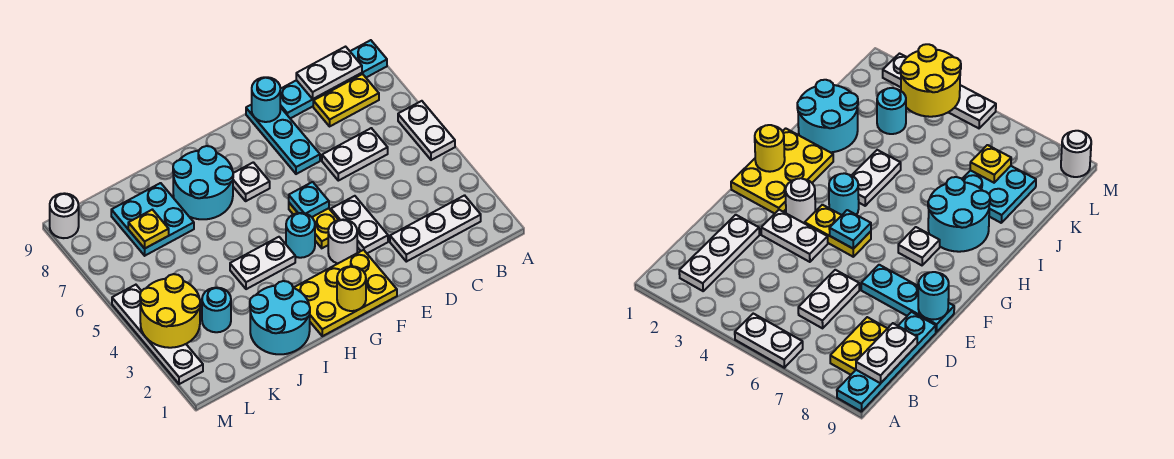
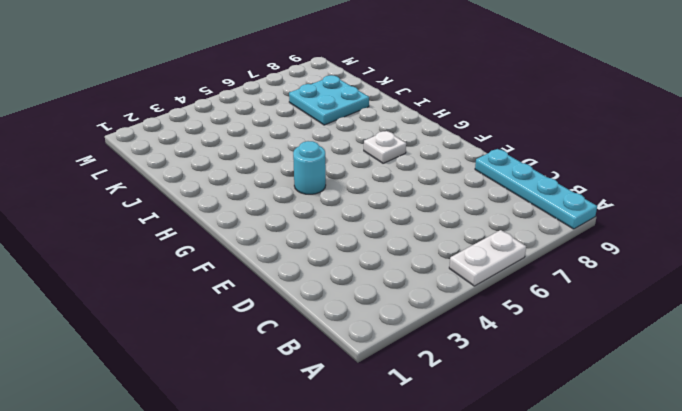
none -> white 1x3 plate [390,195,481,262]
none -> yellow 1x2 plate [313,74,379,126]
none -> white 1x2 plate [322,128,388,181]

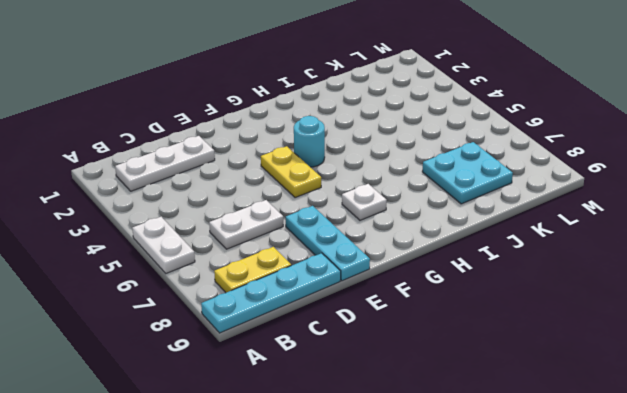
none -> white 1x2 plate [331,196,388,253]
none -> yellow 2x3 plate [294,250,397,336]
none -> white 1x1 round brick [328,220,357,263]

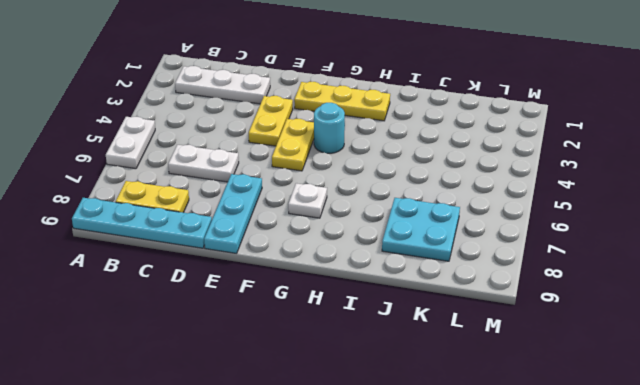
yellow 1x2 plate [249,96,293,146] -> white 1x2 plate [331,196,388,253]
yellow 1x3 plate [294,82,390,121] -> yellow 2x3 plate [294,250,397,336]
none -> white 1x1 round brick [328,220,357,263]
none -> white 1x2 plate [230,237,295,289]
none -> cyan 2x2 round brick [173,146,233,219]

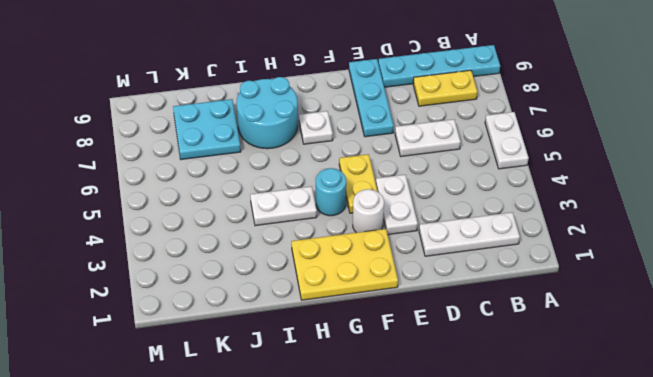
none -> cyan 2x2 round brick [250,281,310,354]
none -> cyan 1x1 round brick [202,288,231,332]
none -> white 1x4 plate [112,285,203,384]

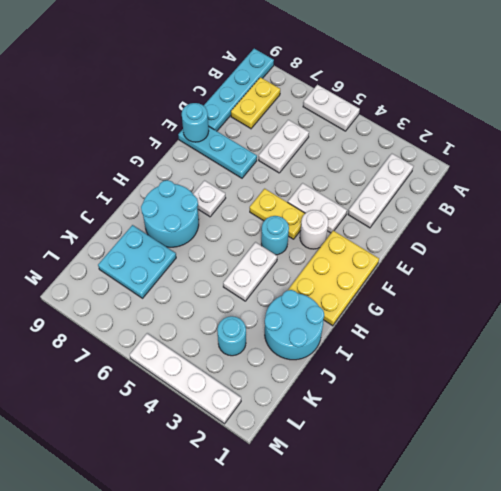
none -> white 1x1 round brick [50,193,79,238]
none -> white 1x2 plate [296,47,362,99]
none -> cyan 1x1 plate [289,182,329,217]

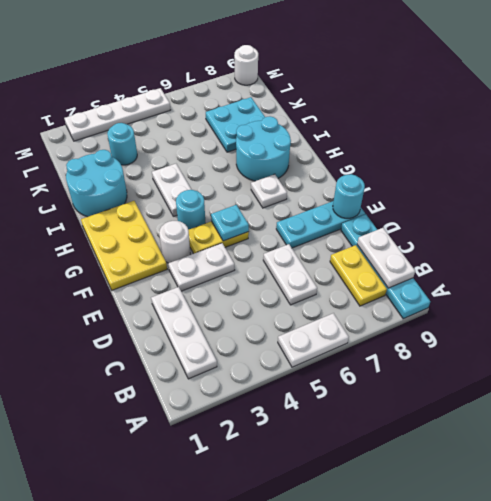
none -> yellow 1x1 round brick [337,266,366,311]
none -> yellow 1x1 plate [128,210,169,248]
none -> yellow 2x2 round brick [140,274,200,348]

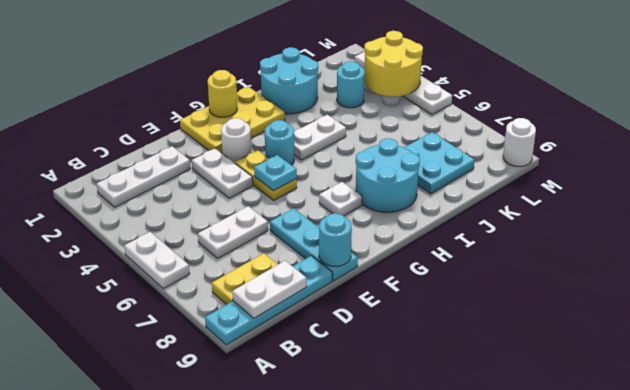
none -> yellow 1x1 plate [128,210,169,248]

